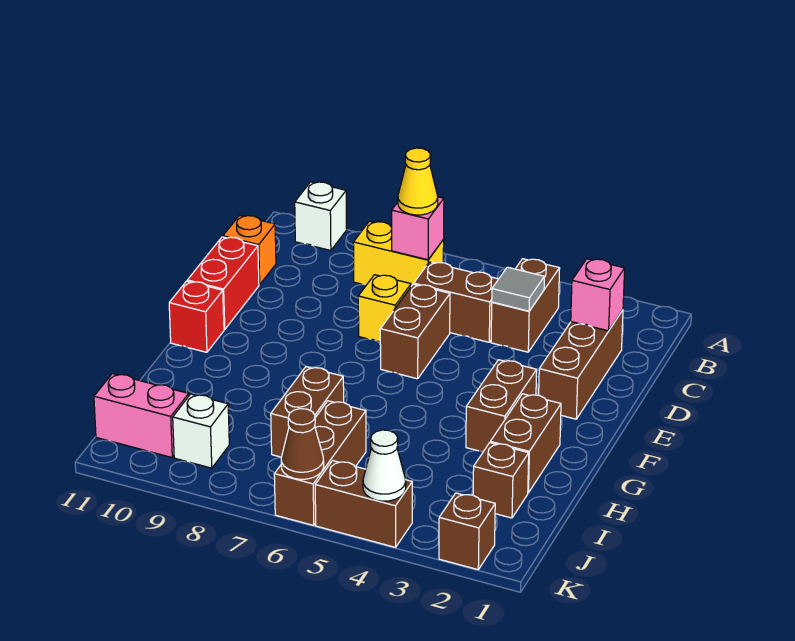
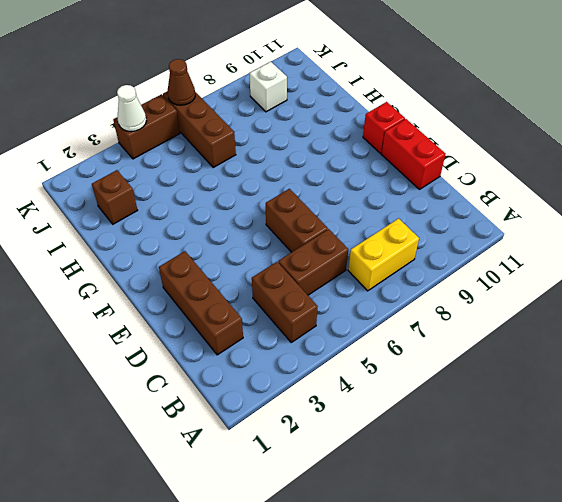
none -> white 1x1 brick [295,182,347,251]
none -> orange 1x1 brick [223,215,276,285]
none -> yellow 1x1 brick [358,275,411,342]

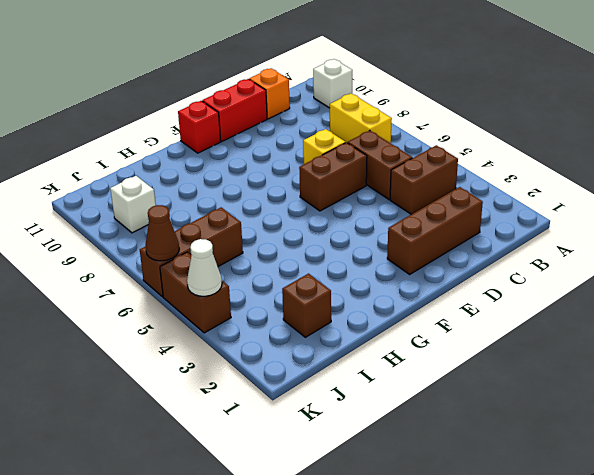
none -> brown 1x2 brick [466,360,537,452]
none -> brown 1x2 brick [490,394,561,493]
none -> brown 1x2 brick [271,367,344,457]

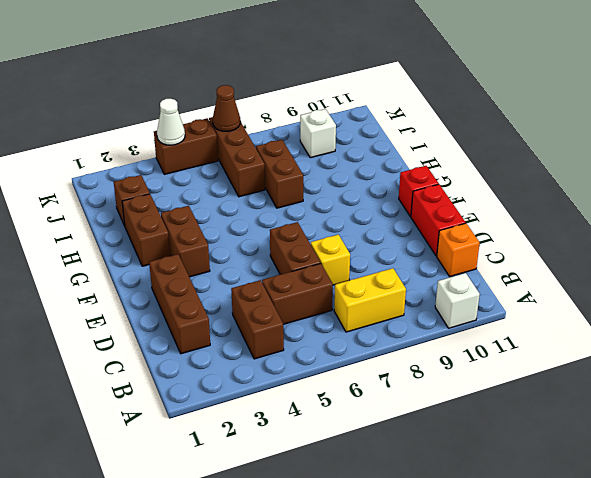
none -> pink 1x2 brick [94,374,189,458]
none -> brown 1x1 brick [439,493,495,570]
none -> pink 1x1 brick [392,197,444,260]

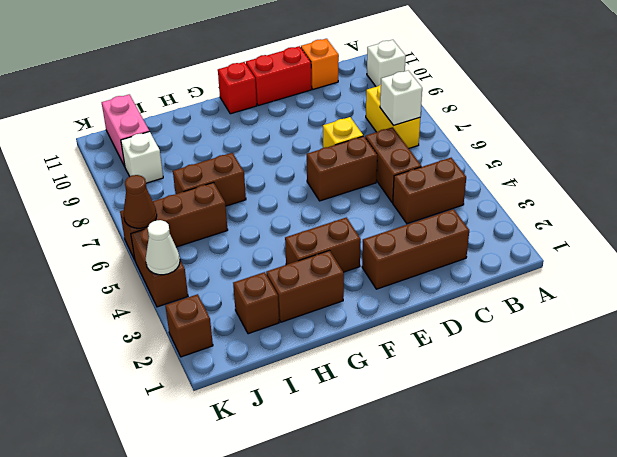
white 1x1 brick [380,71,422,126] -> pink 1x1 brick [392,197,444,260]
none -> pink 1x1 brick [571,259,625,331]
none -> grey 1x1 tile [492,267,544,311]
none -> yellow 1x1 cone [398,148,438,215]

